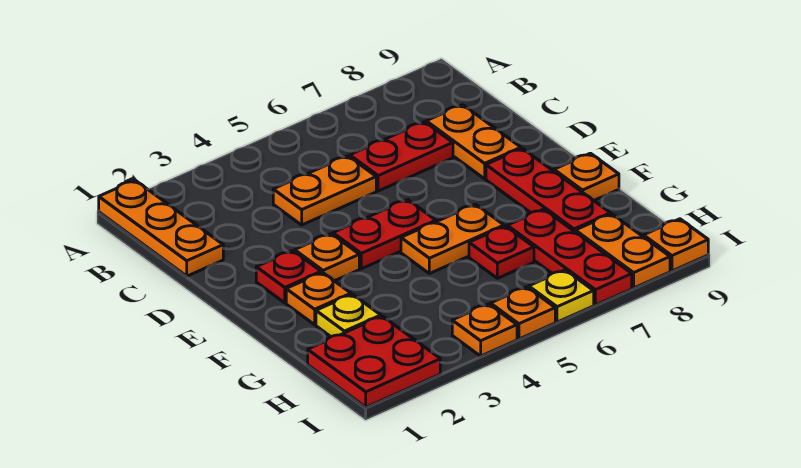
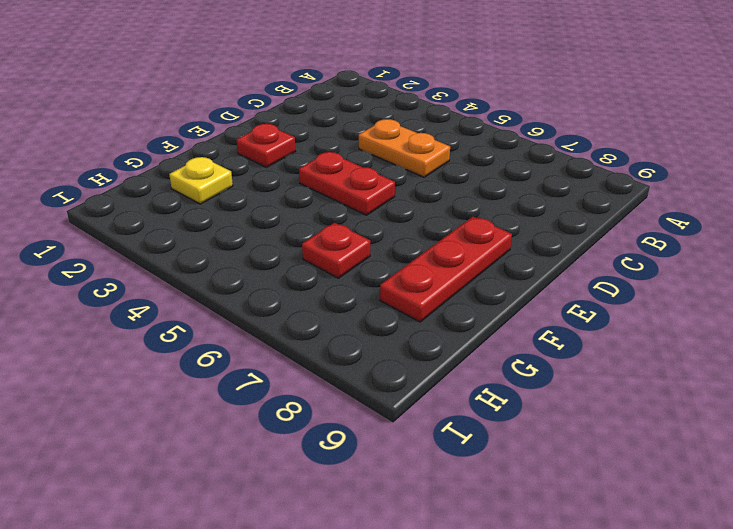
none -> orange 1x3 plate [99,180,223,276]
none -> red 1x2 plate [350,122,453,191]
none -> orange 1x2 plate [426,105,521,179]

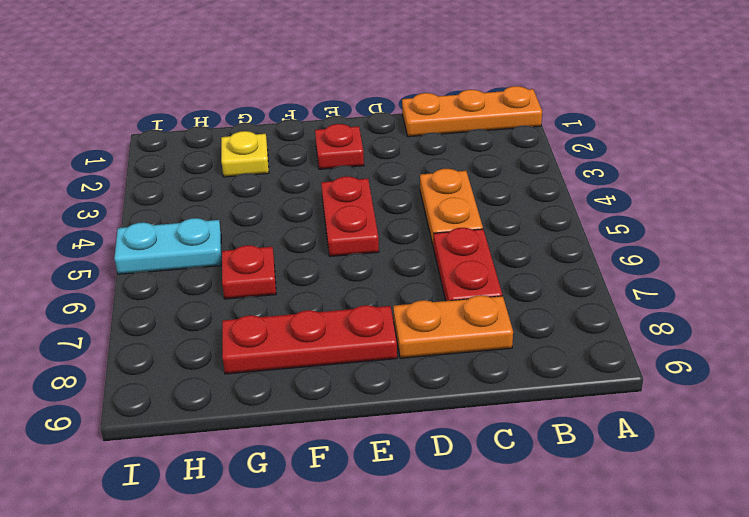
cyan 1x2 plate [114,218,221,274] -> orange 1x1 plate [490,287,555,339]
none -> orange 1x1 plate [295,234,359,281]
none -> orange 1x1 plate [286,273,351,325]
none -> orange 1x2 plate [401,204,504,274]

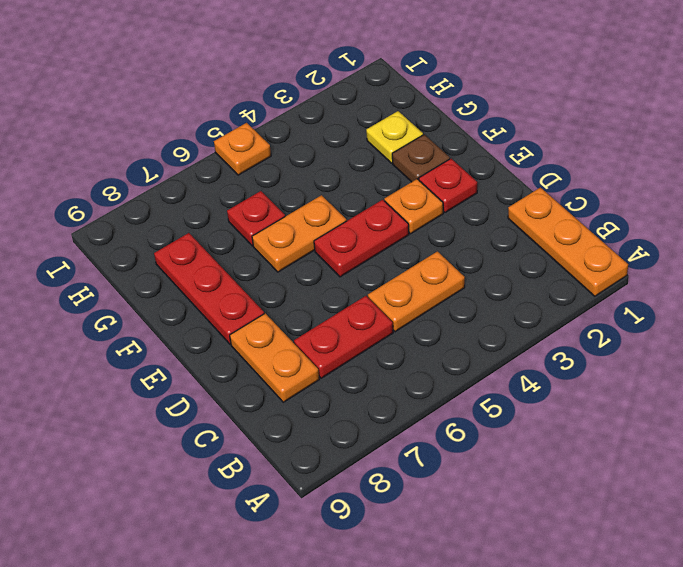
brown 1x1 plate [392,135,450,182] -> orange 1x1 plate [286,273,351,325]
none -> orange 1x1 plate [554,153,619,200]
none -> red 1x3 plate [507,209,632,305]
none -> red 2x2 plate [308,316,440,407]

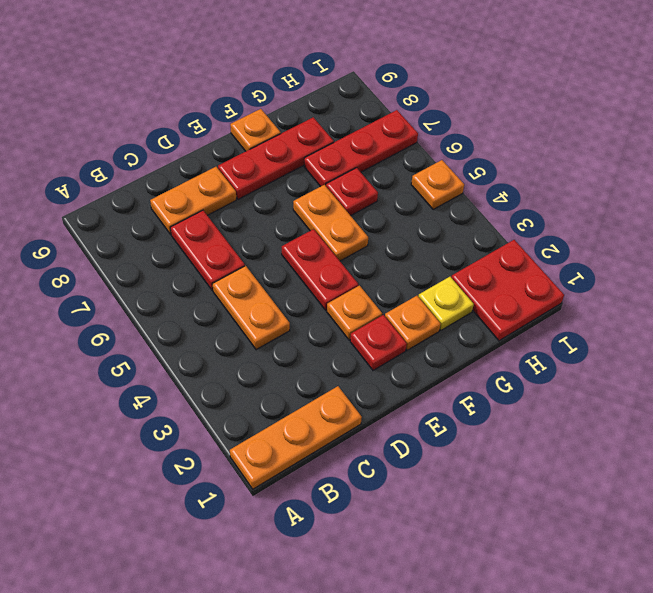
none -> orange 1x2 plate [575,214,670,288]
none -> orange 1x1 plate [452,304,517,356]
none -> yellow 1x1 plate [529,270,594,322]

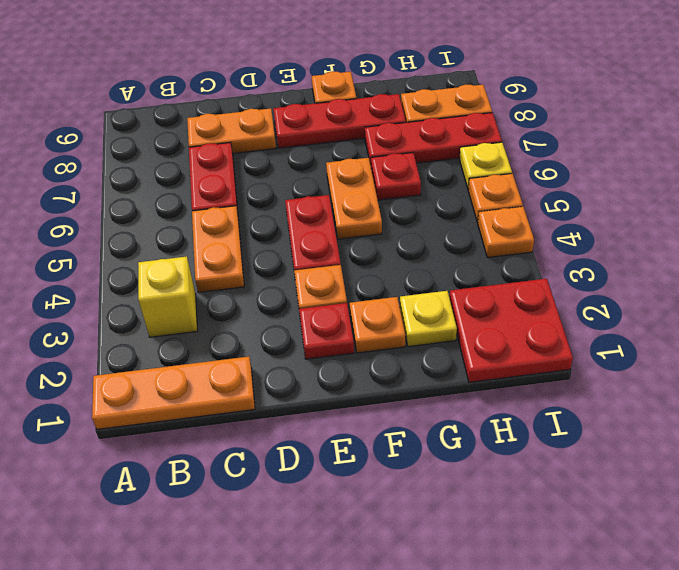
yellow 1x1 brick [138,256,197,337] -> none
none -> orange 1x1 plate [644,219,708,271]

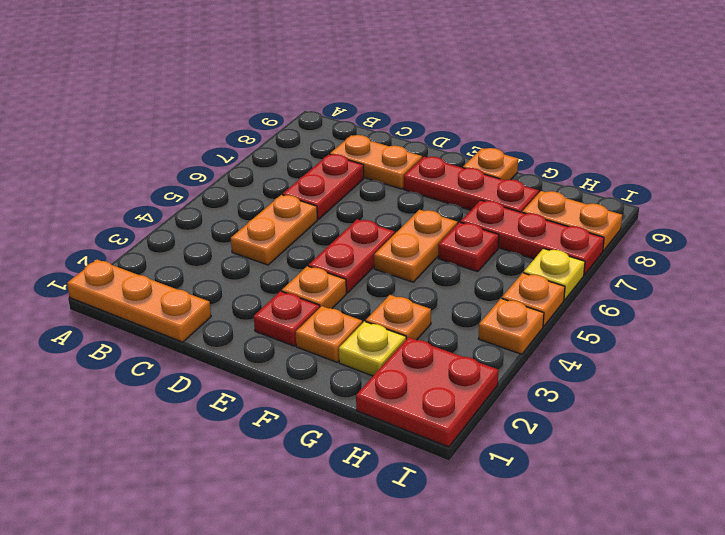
orange 1x1 plate [365,295,431,340] -> orange 1x1 plate moved to [644,219,708,271]

